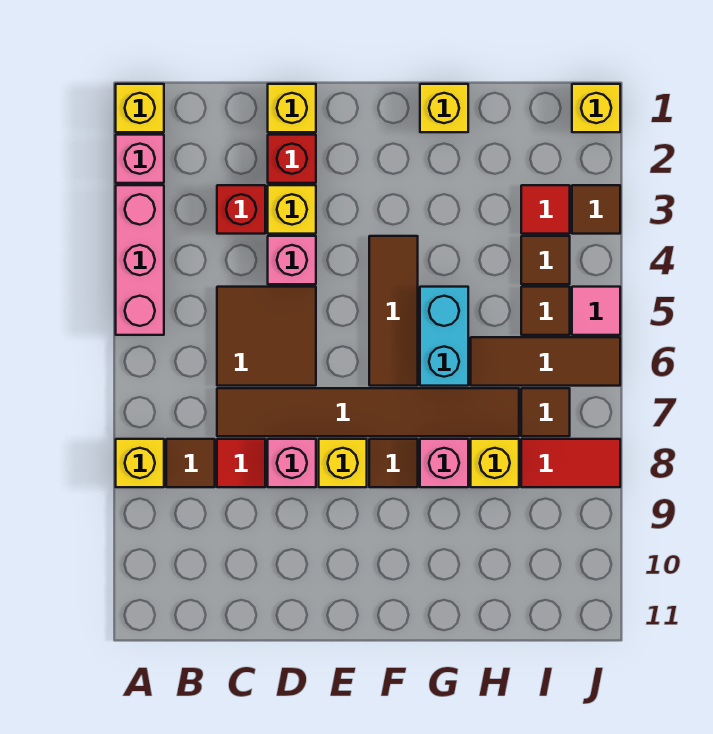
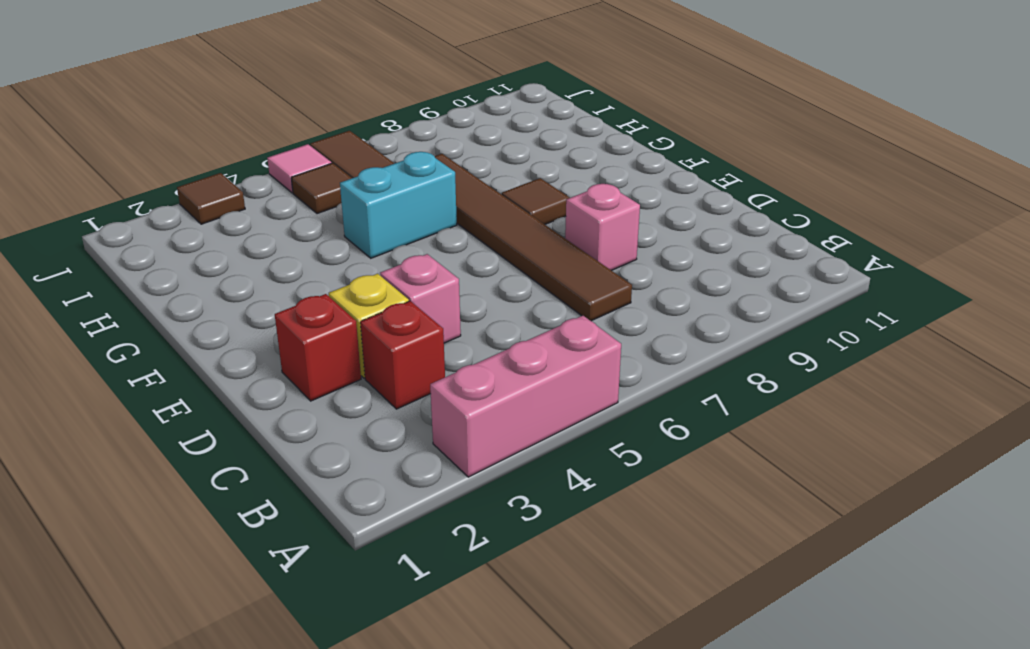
none -> yellow 1x1 brick [116,84,164,132]
none -> pink 1x1 brick [116,135,164,183]
none -> yellow 1x1 brick [116,439,164,487]
none -> brown 1x1 tile [166,439,215,487]

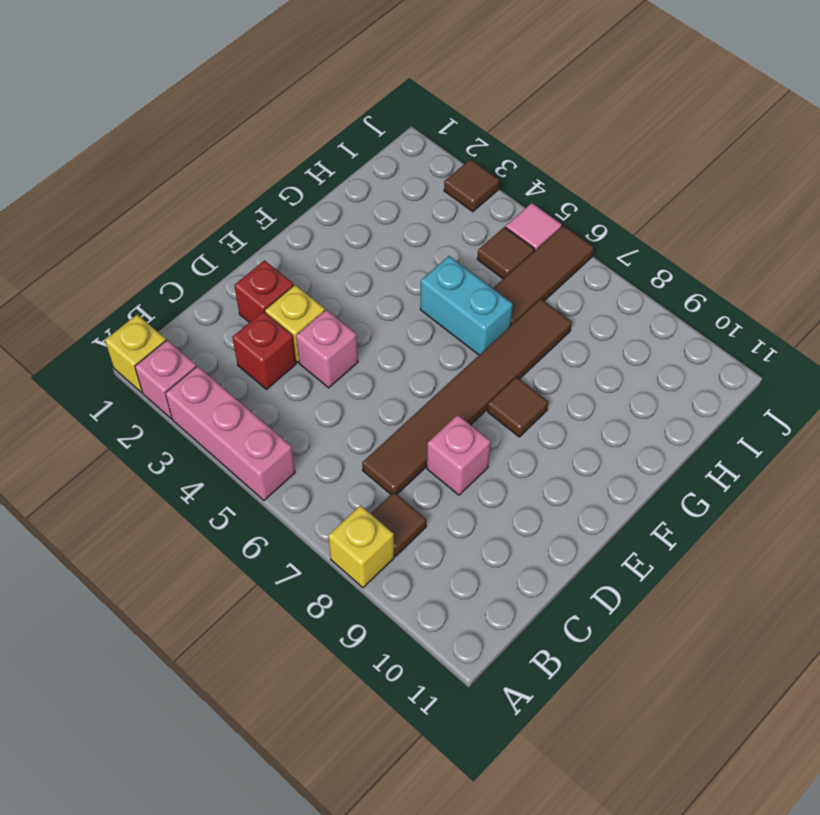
none -> brown 2x2 tile [217,287,316,386]
none -> red 1x1 tile [217,439,265,487]
none -> yellow 1x1 brick [268,84,316,132]
none -> yellow 1x1 brick [319,439,367,487]

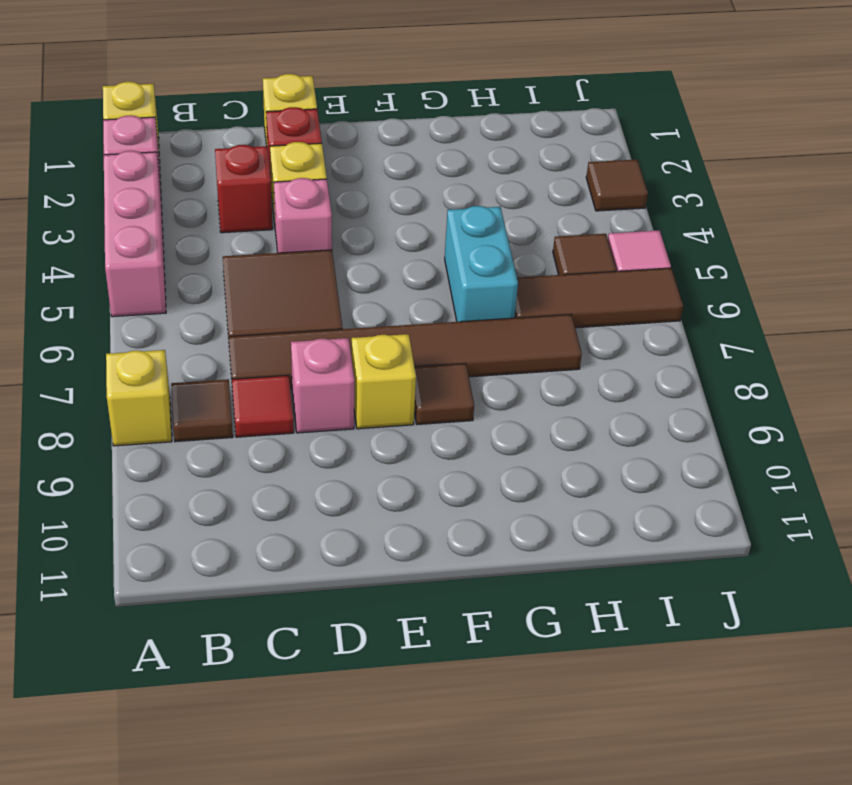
none -> brown 1x3 tile [369,236,418,386]
none -> yellow 1x1 brick [420,84,468,132]
none -> pink 1x1 brick [420,439,468,487]
none -> yellow 1x1 brick [471,439,519,487]

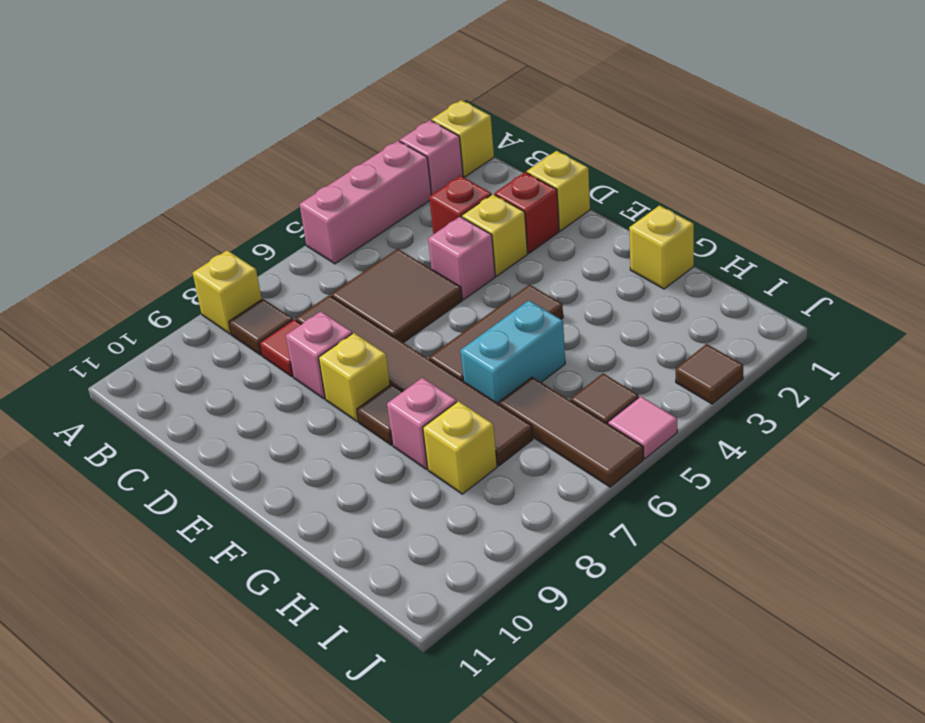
none -> red 1x1 tile [521,185,570,234]
none -> brown 1x1 tile [521,236,570,284]
none -> brown 1x1 tile [521,388,570,436]
none -> red 1x2 tile [521,439,620,487]

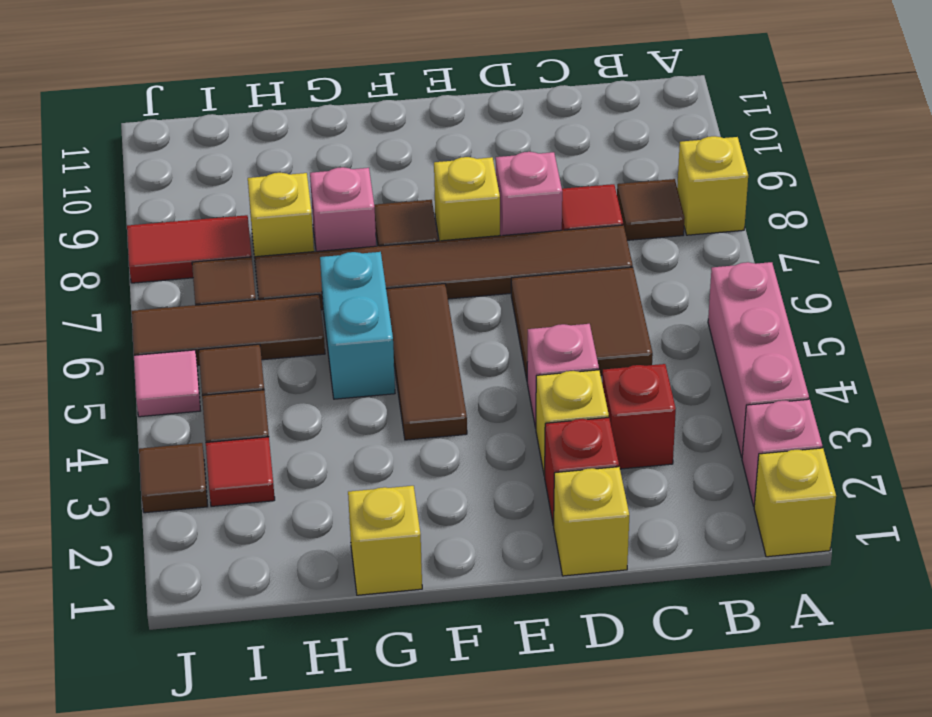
none -> yellow 1x1 brick [572,84,620,132]

